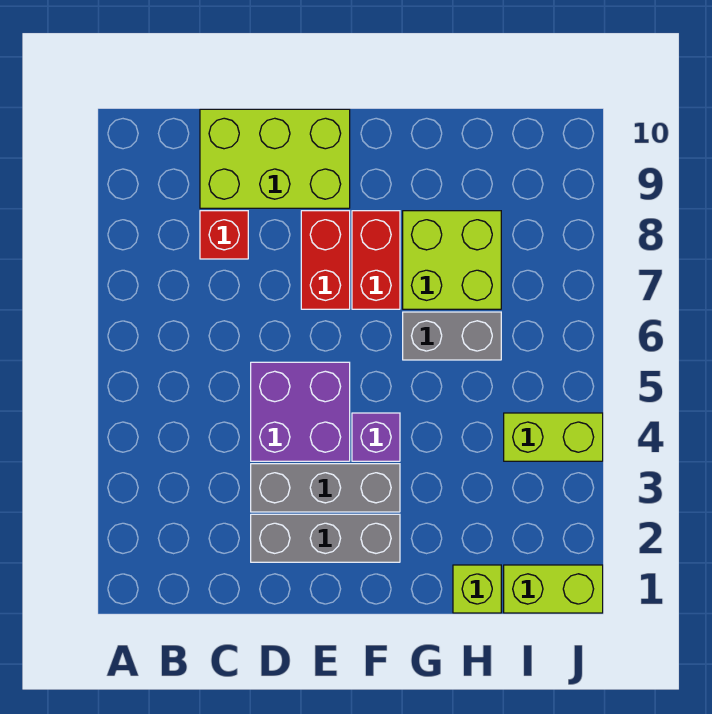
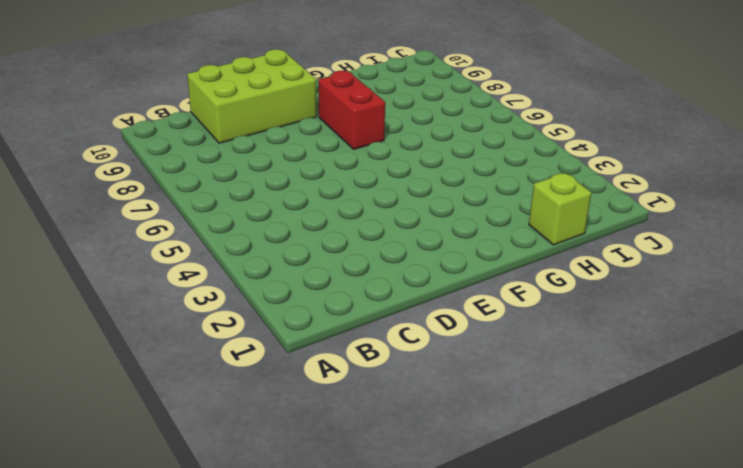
none -> red 1x1 brick [200,211,248,259]
none -> grey 1x3 brick [251,514,400,562]
none -> grey 1x3 brick [251,464,400,512]

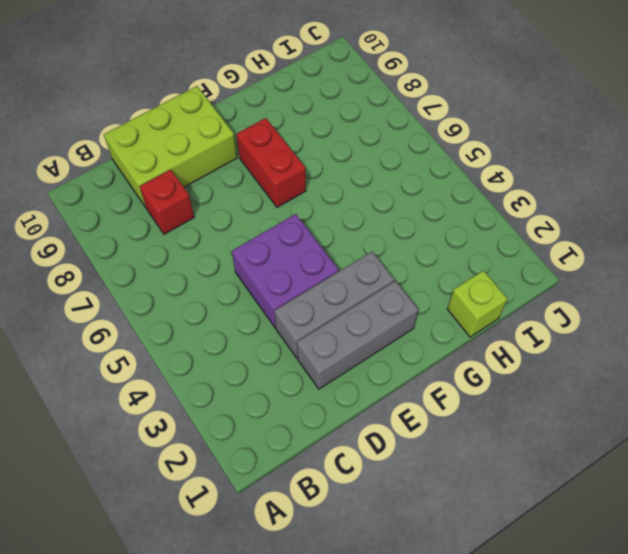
none -> red 1x2 brick [301,211,350,309]
none -> purple 1x1 brick [352,413,400,461]
none -> grey 1x2 brick [403,312,501,360]

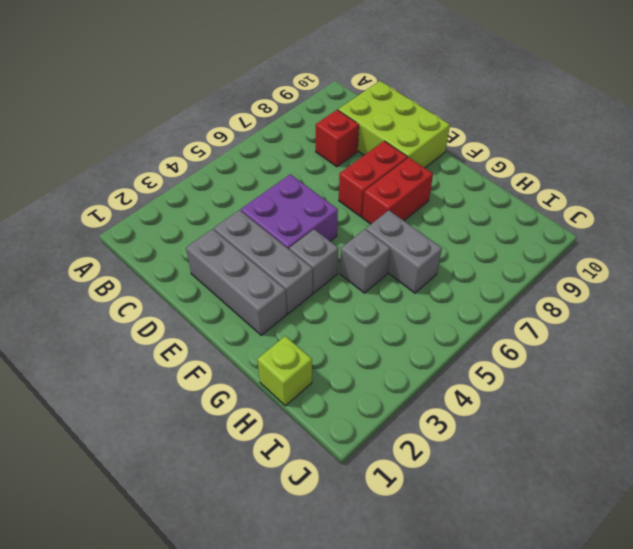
grey 1x1 brick [289,229,339,293] -> purple 1x1 brick [352,413,400,461]
grey 1x1 brick [340,229,390,293] -> none
none -> lime 2x2 brick [403,211,501,309]
none -> lime 1x2 brick [504,565,603,613]
none -> lime 1x2 brick [504,413,603,461]

